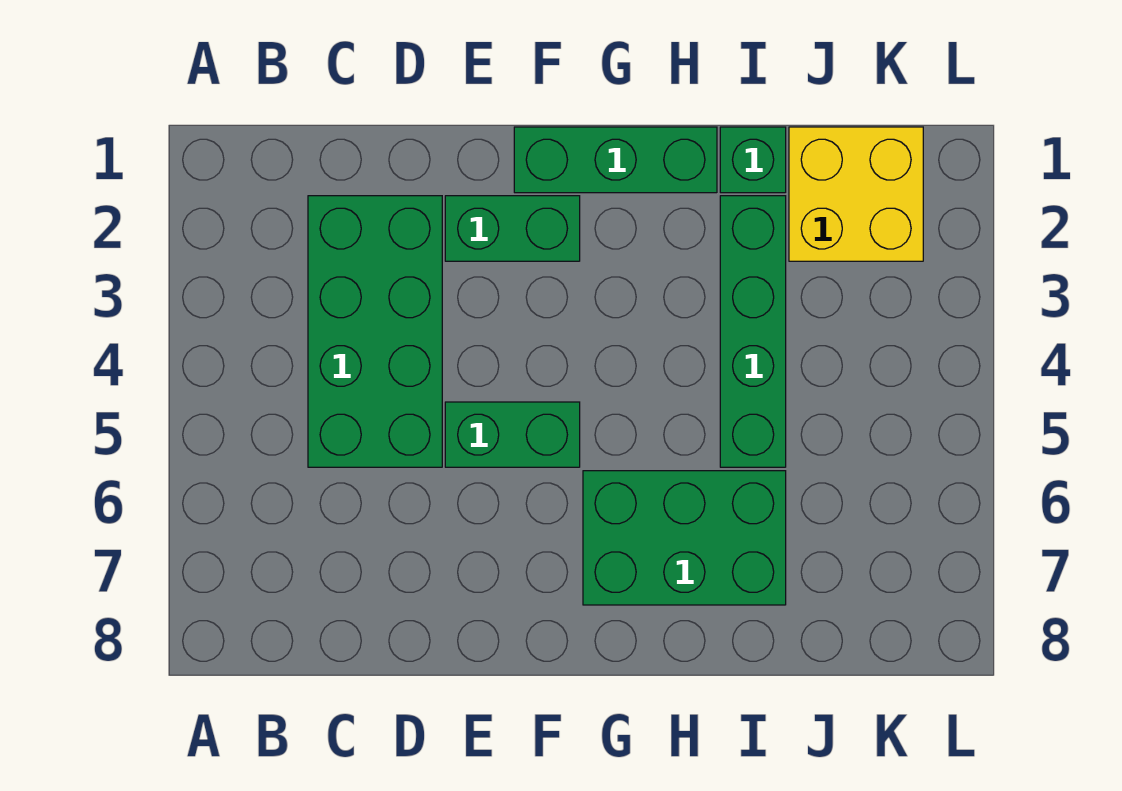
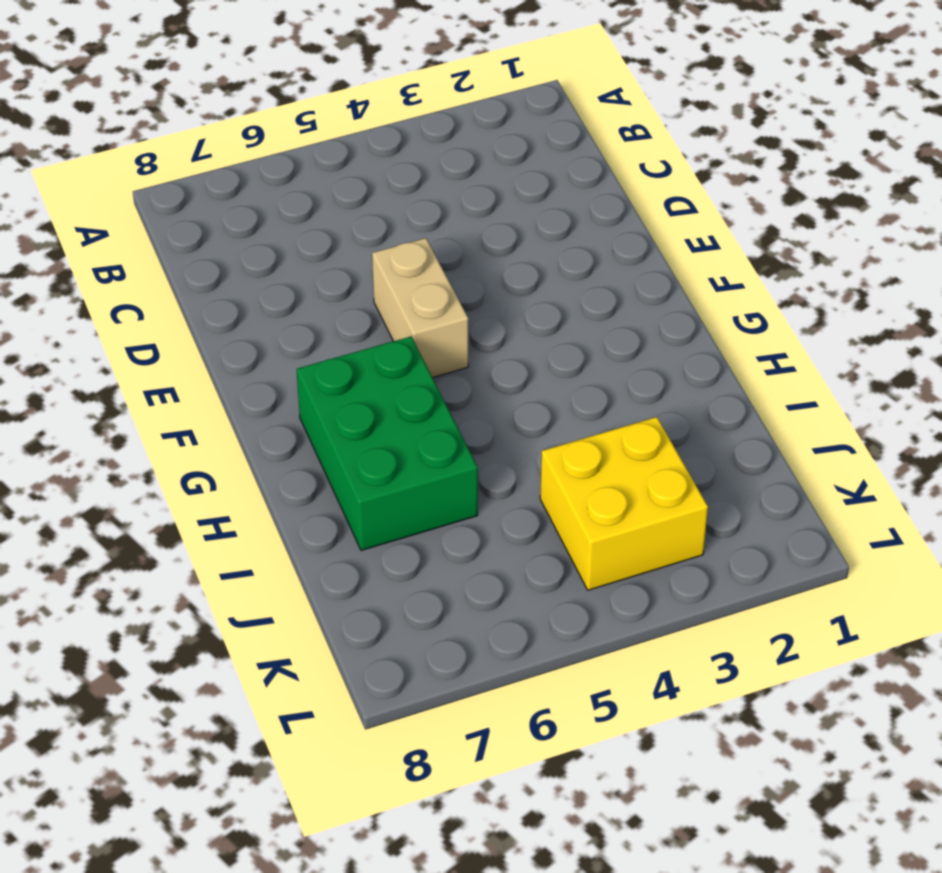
tan 1x2 brick [372,238,468,378] -> green 1x2 brick [445,402,580,467]
yellow 2x2 brick [540,417,708,590] -> yellow 2x2 brick moved to [789,127,923,261]
none -> green 2x4 brick [308,196,442,467]
none -> green 1x2 brick [445,196,580,261]

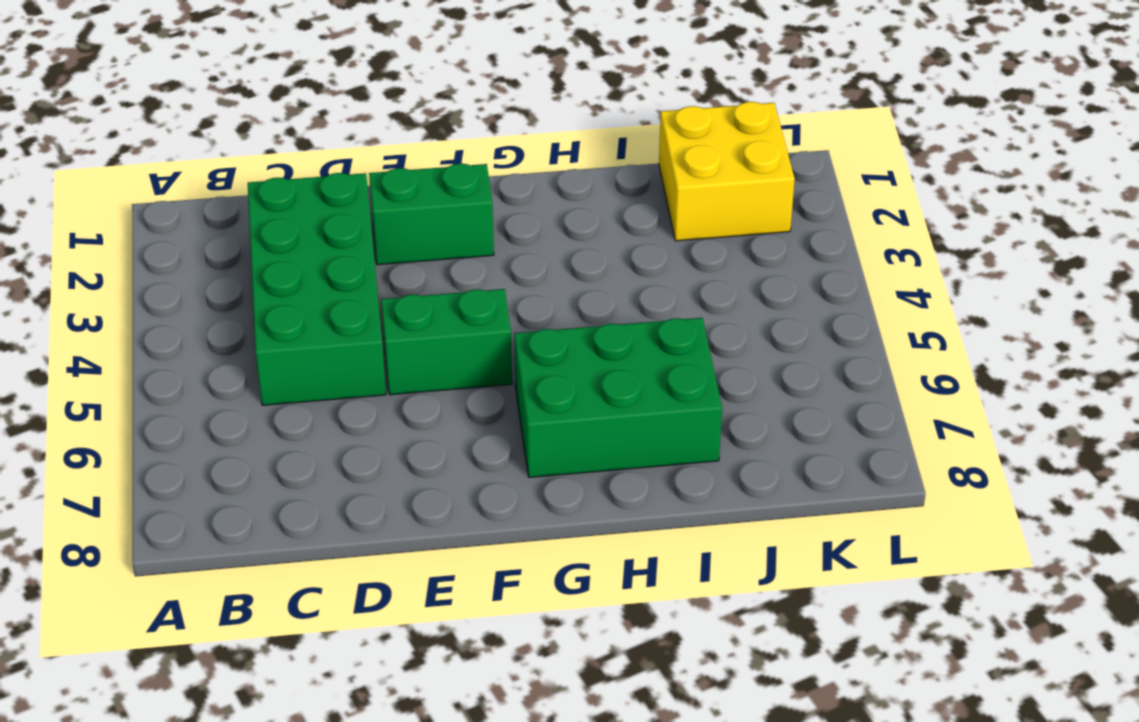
none -> green 1x3 brick [514,127,717,193]
none -> green 1x1 brick [720,127,786,193]

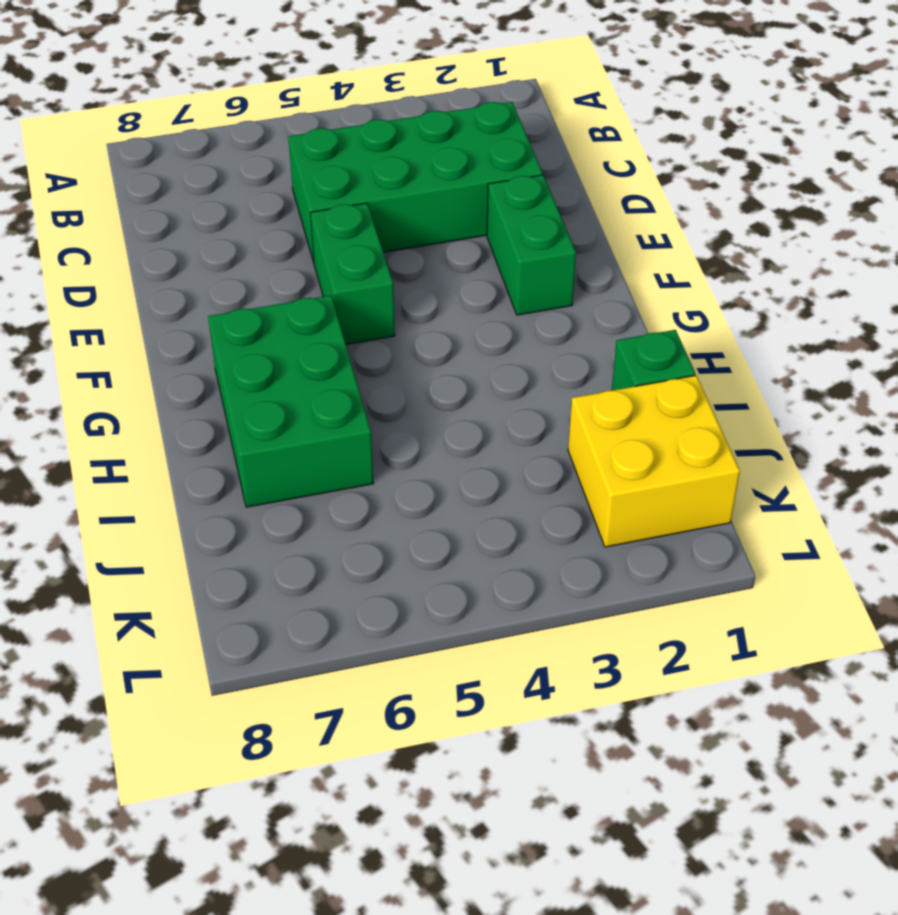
none -> green 1x3 brick [514,127,717,193]
none -> green 1x4 brick [720,196,786,467]

